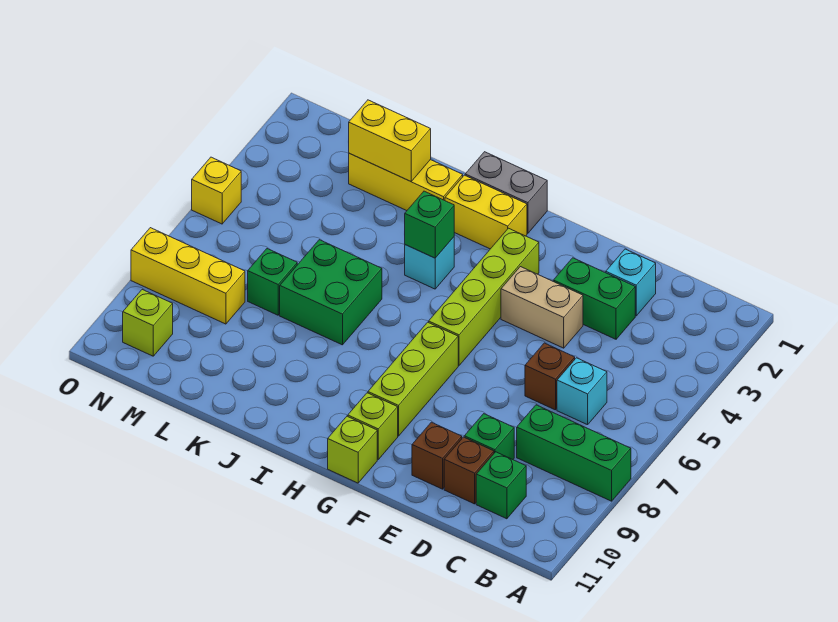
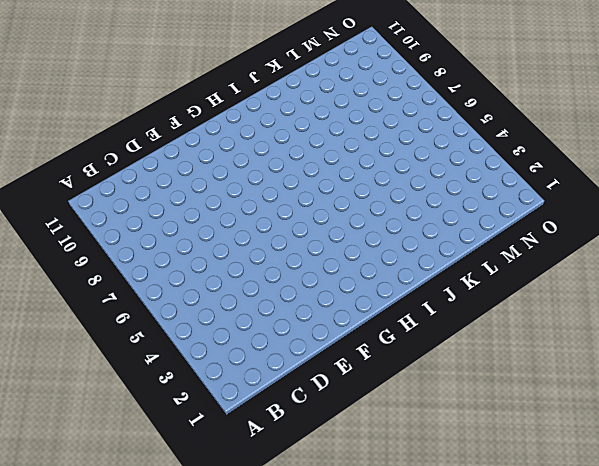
none -> green 1x3 brick [517,405,631,501]
none -> cyan 1x1 brick [557,358,607,425]
none -> green 1x1 brick [476,452,526,519]

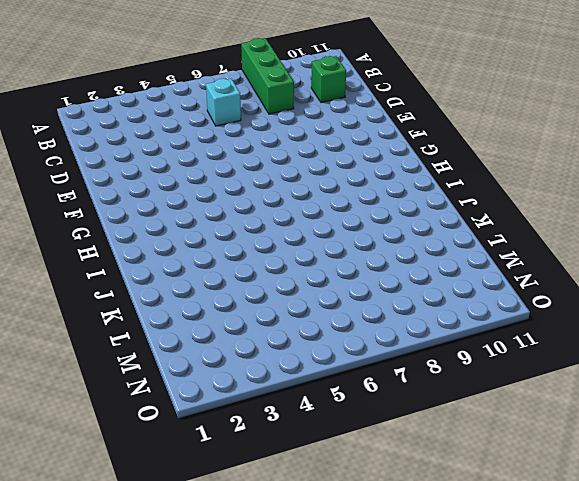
none -> cyan 1x1 brick [606,249,656,316]
none -> green 1x2 brick [553,258,635,339]
none -> brown 1x1 brick [525,343,575,410]

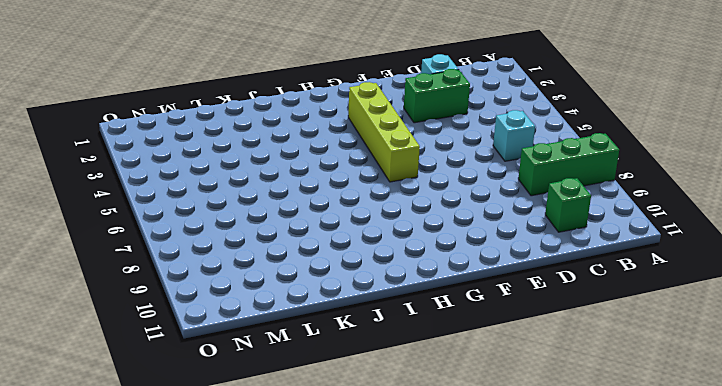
none -> brown 1x1 brick [525,343,575,410]
none -> green 1x1 brick [464,414,514,459]
none -> brown 1x1 brick [444,437,494,504]

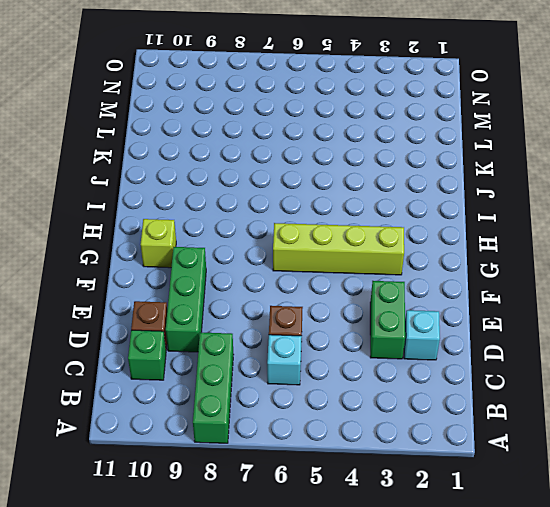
green 1x3 brick [166,247,206,352] -> green 1x1 brick [464,414,514,459]
none -> tan 1x2 brick [501,267,583,348]
none -> brown 1x1 brick [412,422,462,489]
none -> lime 1x3 brick [368,322,458,436]

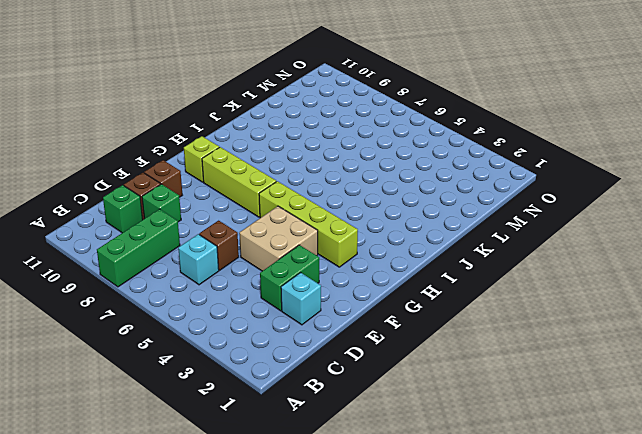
tan 2x2 brick [239,206,318,271] -> tan 1x2 brick [501,267,583,348]
none -> lime 1x1 brick [328,416,377,483]
none -> grey 1x2 brick [465,152,547,233]
none -> yellow 1x2 brick [445,175,527,249]

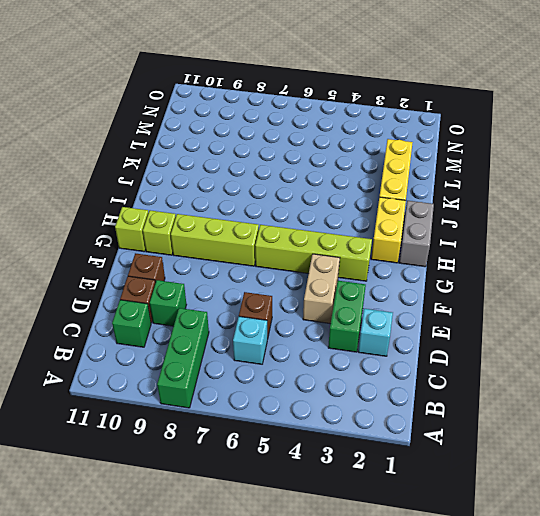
none -> cyan 1x1 brick [405,237,454,289]
none -> green 2x2 brick [280,240,382,345]
none -> green 1x1 brick [248,249,297,315]

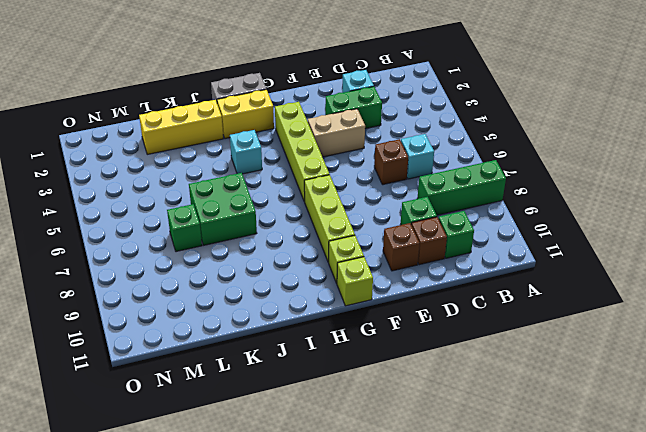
none -> yellow 1x3 brick [131,228,245,324]
none -> lime 1x1 brick [123,290,173,356]
none -> yellow 1x1 brick [192,157,241,224]

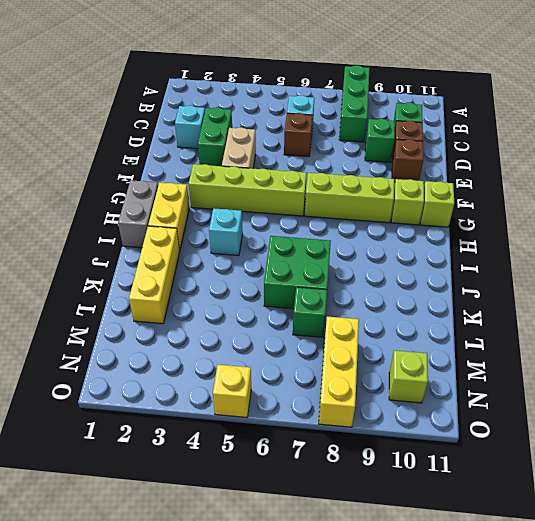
none -> green 1x1 brick [405,191,454,258]
none -> yellow 1x2 brick [349,100,431,181]

